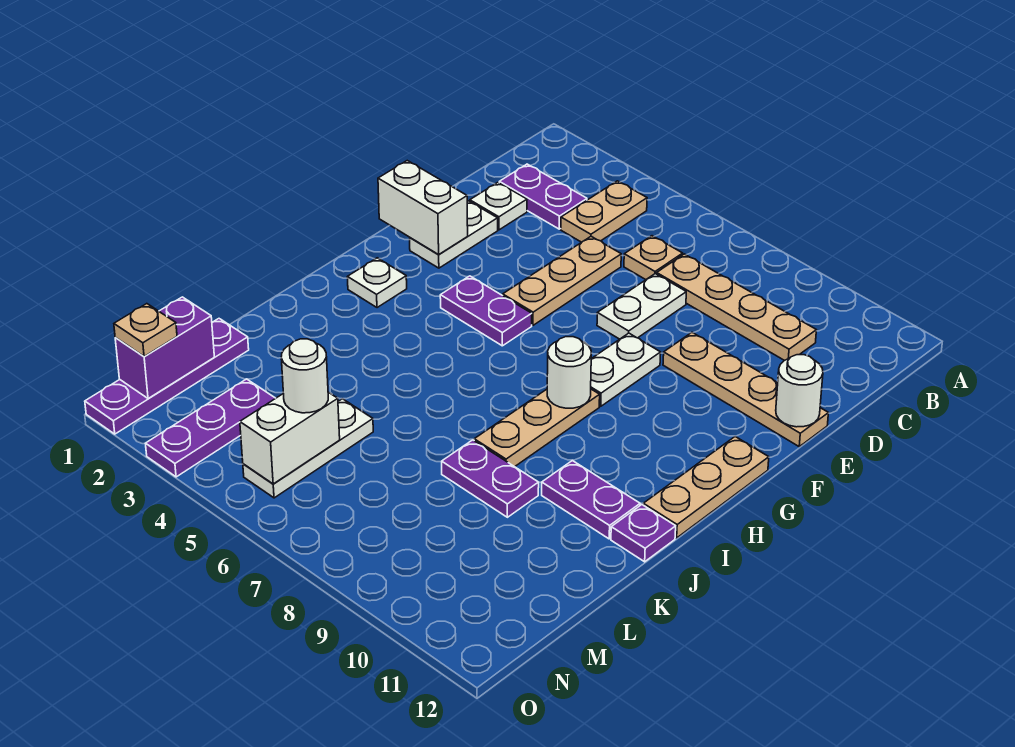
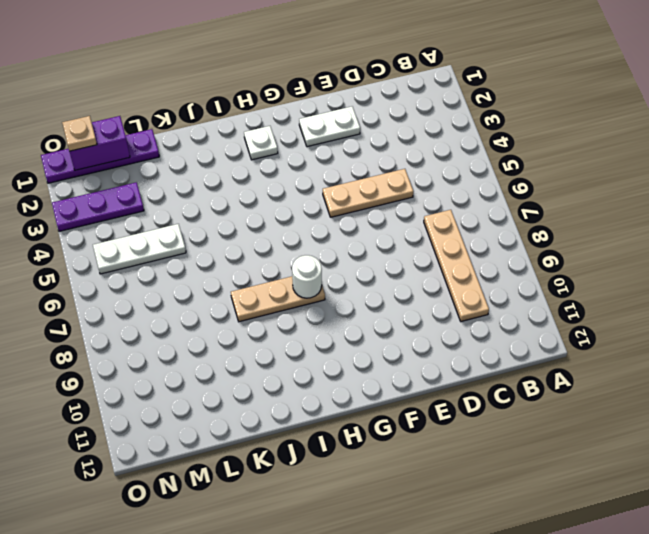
none -> tan 1x2 plate [561,181,647,242]
none -> purple 1x2 plate [499,164,587,229]
none -> tan 1x1 plate [624,236,683,280]

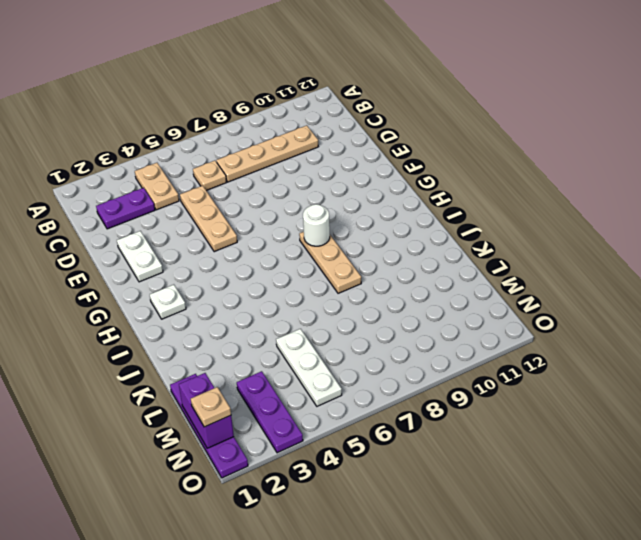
none -> white 1x1 plate [470,183,527,230]
none -> white 1x2 plate [597,274,686,339]
none -> tan 1x4 plate [663,333,828,446]

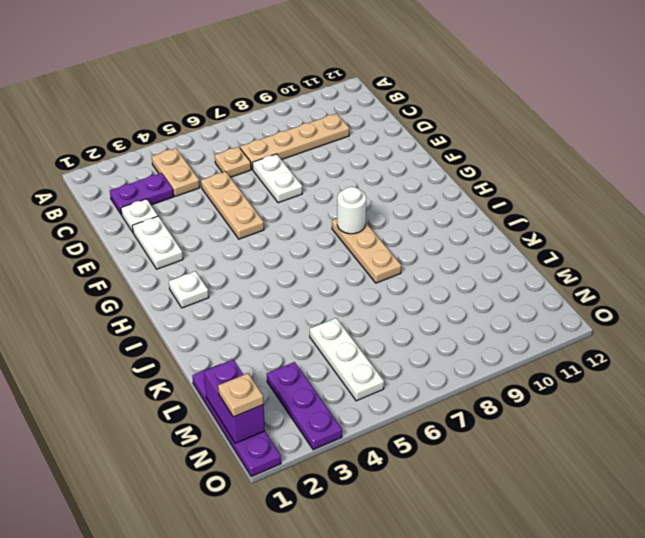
none -> tan 1x4 plate [663,333,828,446]
none -> white 1x2 plate [591,333,661,406]
none -> purple 1x2 plate [440,276,532,346]

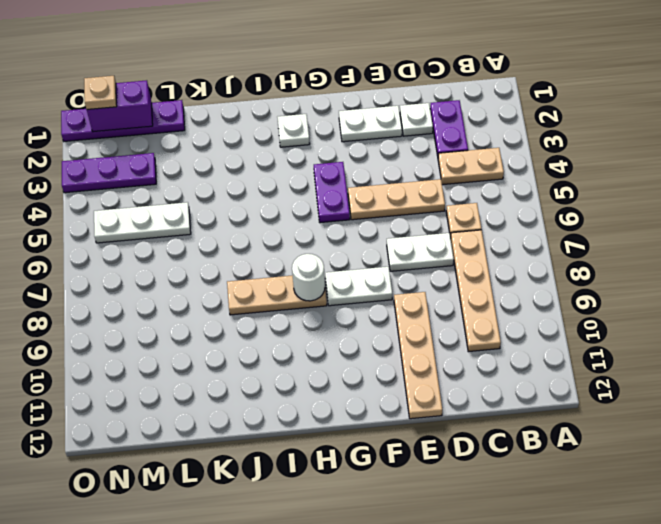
none -> tan 1x3 plate [643,437,769,538]
none -> purple 1x2 plate [542,461,640,539]
none -> purple 1x1 plate [611,505,676,562]

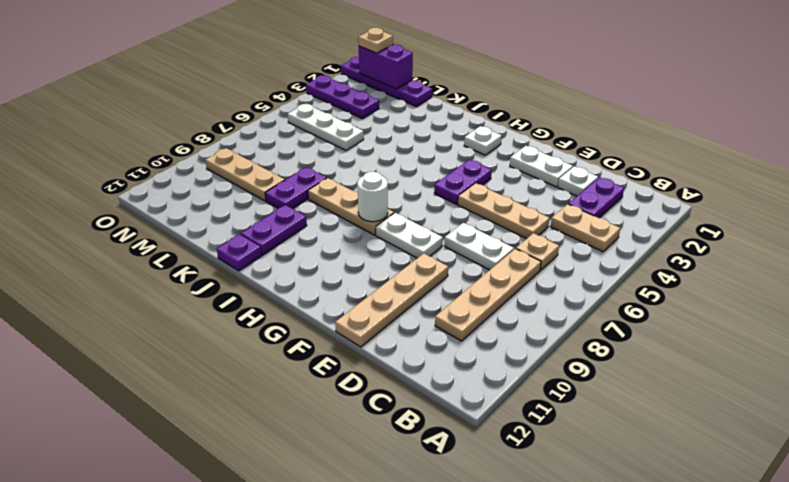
tan 1x3 plate [205,148,285,201] -> tan 1x3 plate moved to [643,437,769,538]
none -> white 1x1 round brick [776,355,823,427]
none -> white 1x2 brick [378,161,468,254]
none -> white 1x2 brick [240,392,340,484]

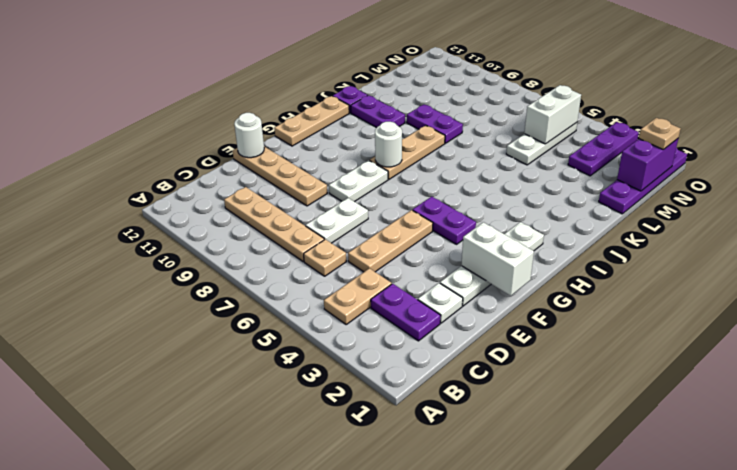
none -> white 1x1 round brick [281,339,328,413]

